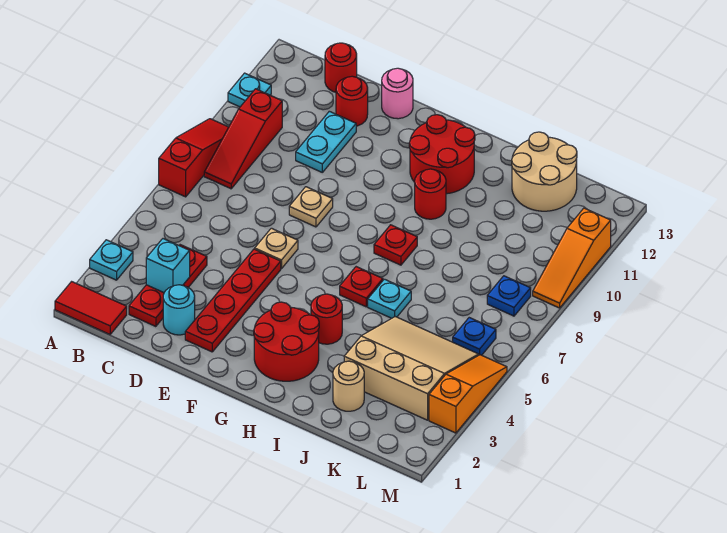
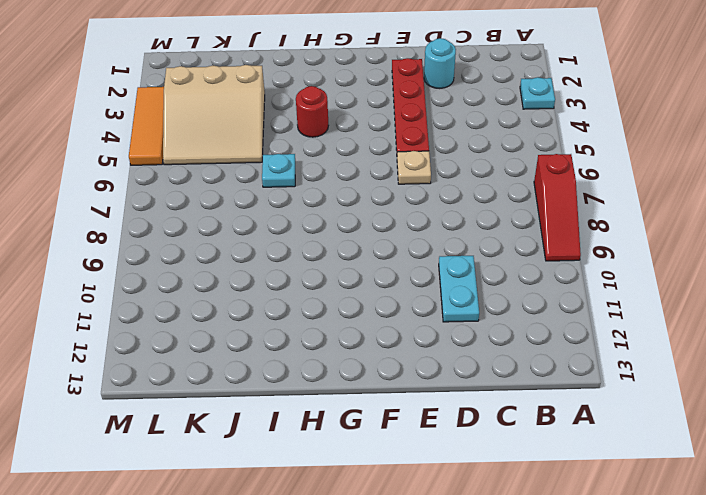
orange 1x3 tile [129,87,164,165] -> orange 1x3 slope [429,355,507,433]
none -> red 1x2 tile [55,282,127,334]
none -> cyan 1x1 plate [228,73,271,107]
none -> red 1x3 slope [204,89,282,189]

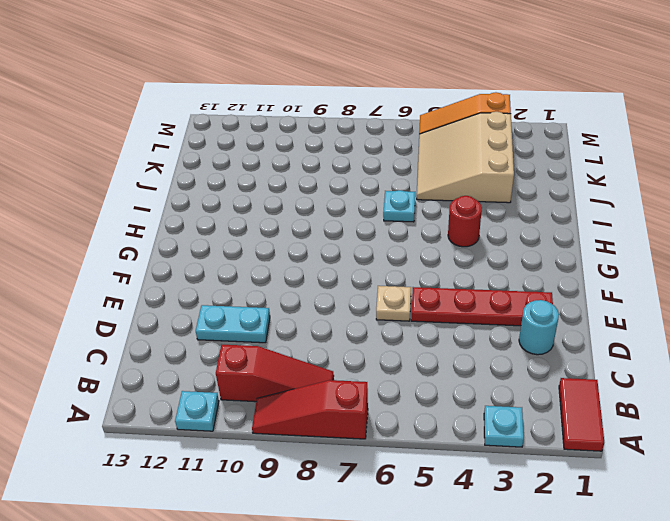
none -> red 1x3 plate [129,245,207,327]
none -> red 1x1 round brick [325,43,357,92]
none -> red 1x1 round brick [336,76,368,126]

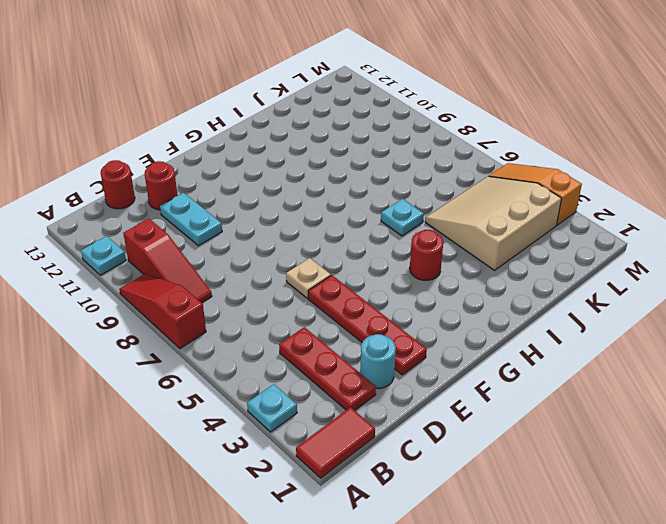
none -> tan 1x1 plate [289,187,333,227]
none -> pink 1x1 round brick [382,68,413,119]
none -> red 2x2 round brick [254,302,319,381]

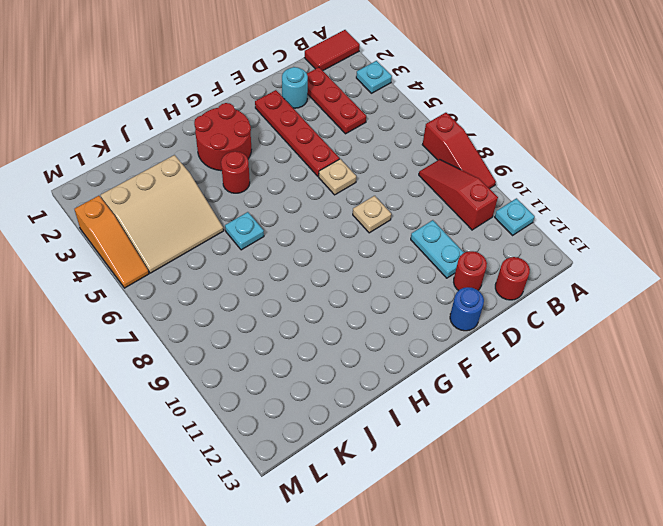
blue 1x1 round brick [450,287,484,331] -> pink 1x1 round brick [382,68,413,119]
none -> red 2x2 round brick [409,115,475,194]
none -> red 1x1 plate [340,267,383,307]
none -> red 1x1 plate [374,225,417,265]

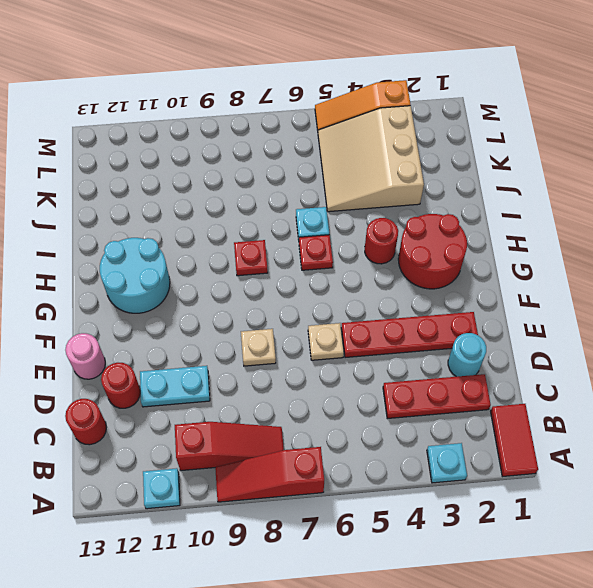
cyan 2x2 round brick [100,238,170,313] -> red 2x2 round brick [409,115,475,194]
none -> red 1x1 round brick [415,169,446,219]
none -> tan 1x1 round brick [333,361,364,411]
none -> tan 2x2 round brick [512,132,577,211]

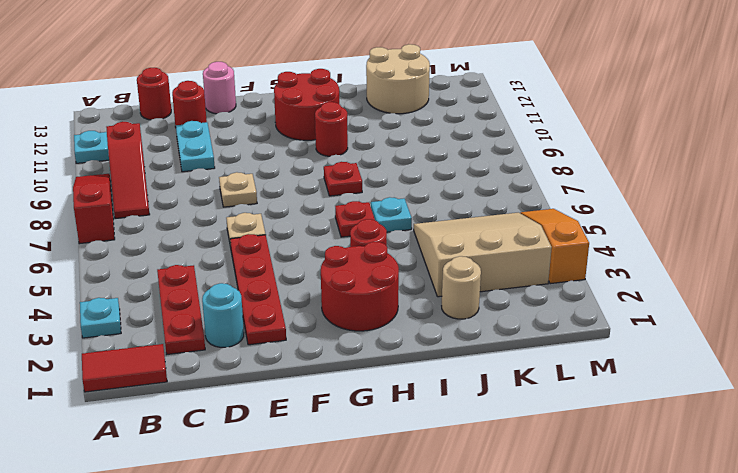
none -> blue 1x1 plate [453,318,496,355]
none -> blue 1x1 plate [487,276,531,316]
none -> orange 1x3 slope [533,208,611,308]

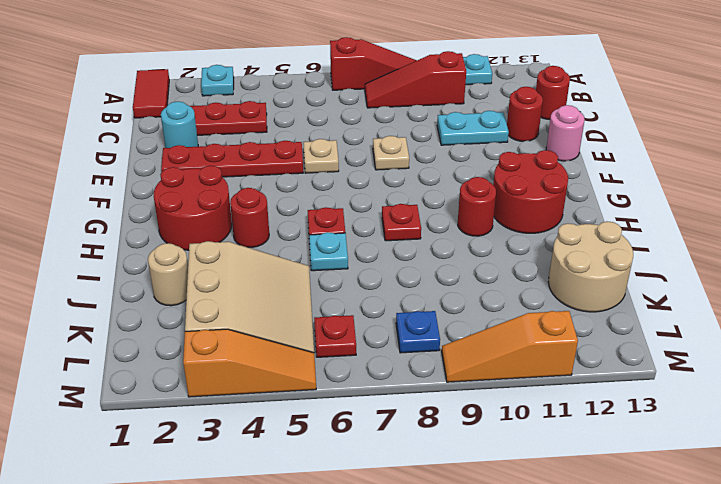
red 1x1 plate [314,315,356,357] -> blue 1x1 plate [453,318,496,355]
none -> cyan 1x1 brick [146,239,190,293]

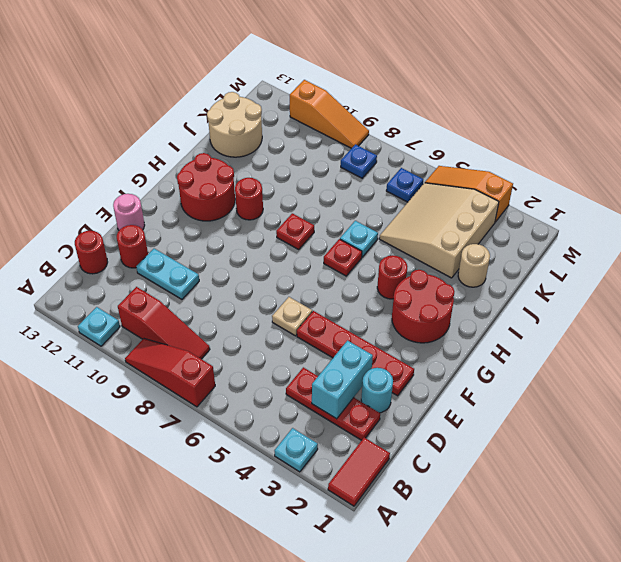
cyan 1x2 brick [312,341,373,419] -> cyan 1x1 brick [146,239,190,293]
none -> tan 1x1 plate [289,187,333,227]

